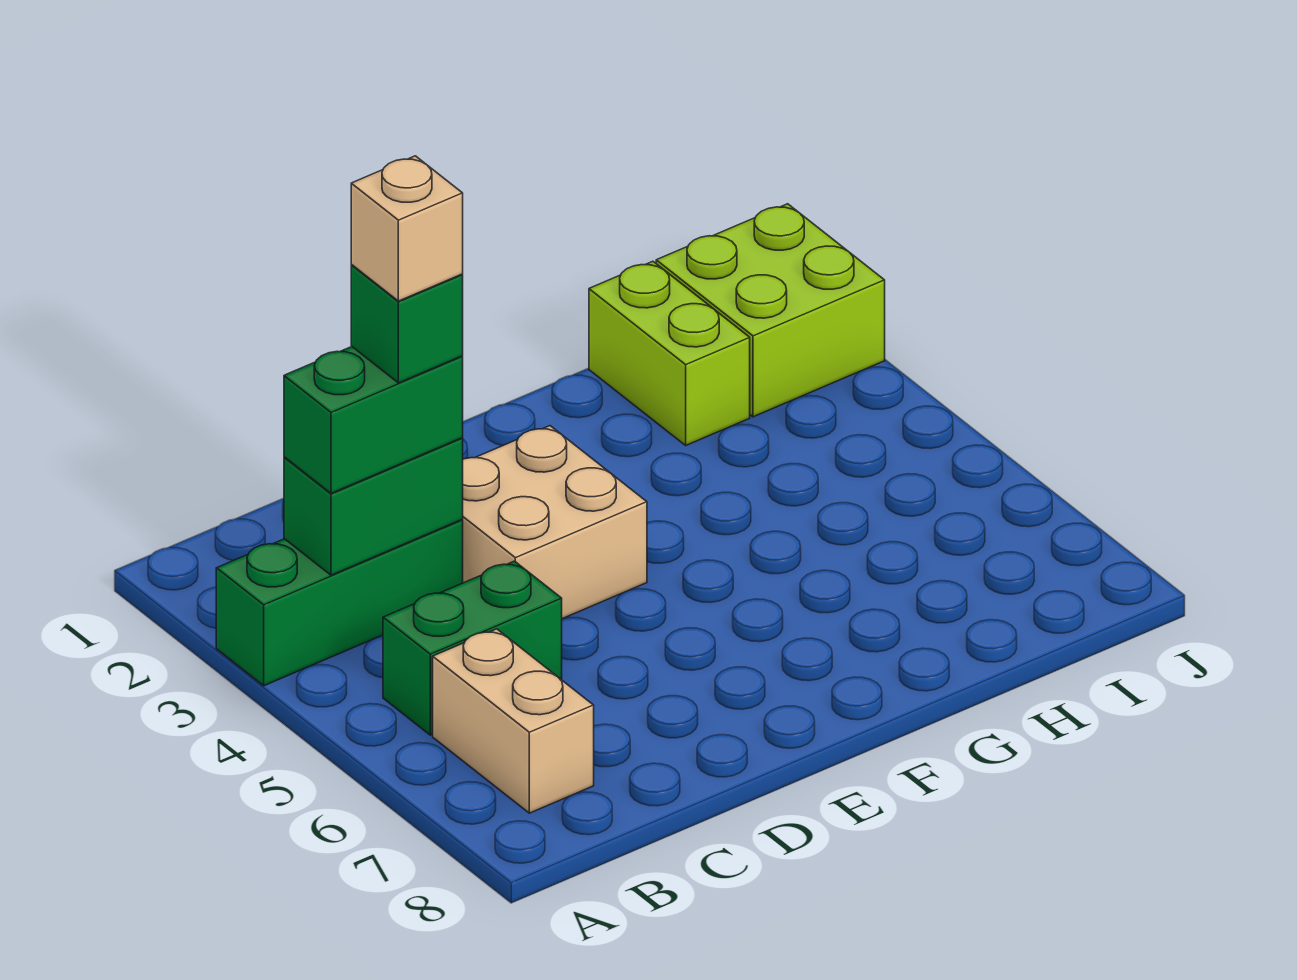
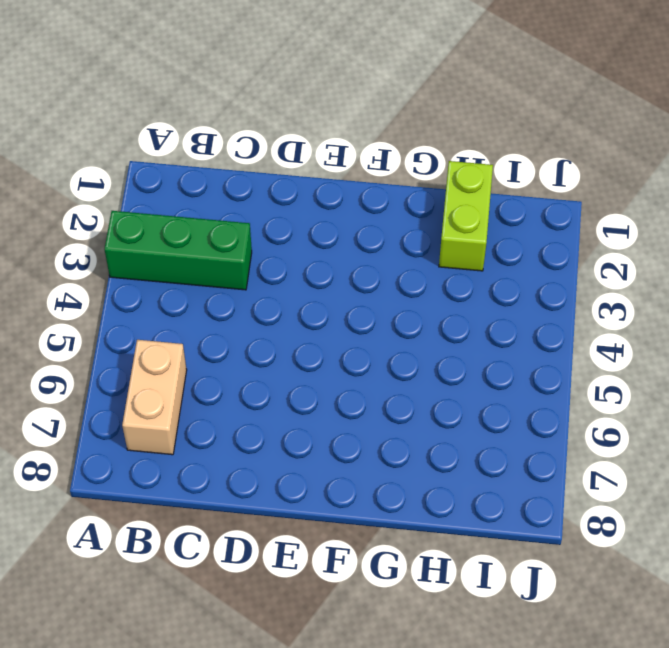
none -> green 1x2 brick [383,561,562,735]
none -> tan 2x2 brick [462,426,647,619]

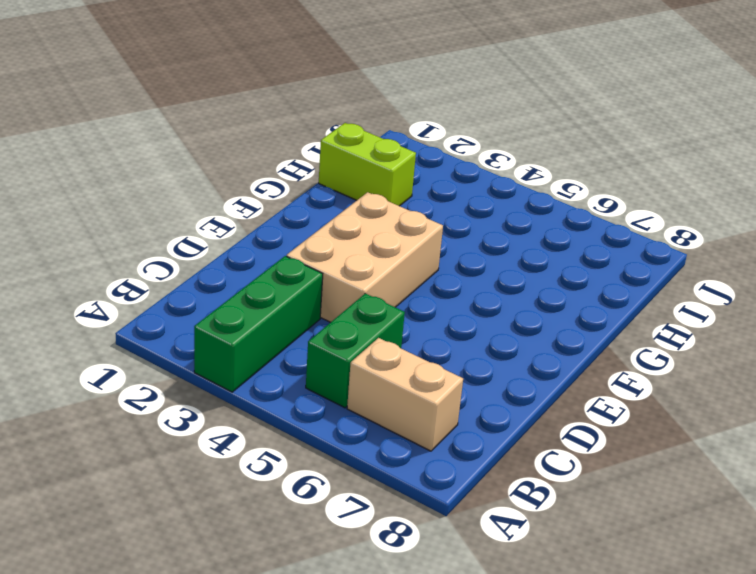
tan 2x3 brick [287,192,443,322] -> tan 2x2 brick [462,426,647,619]
none -> lime 2x2 brick [656,204,885,417]
none -> green 1x2 brick [284,438,463,575]

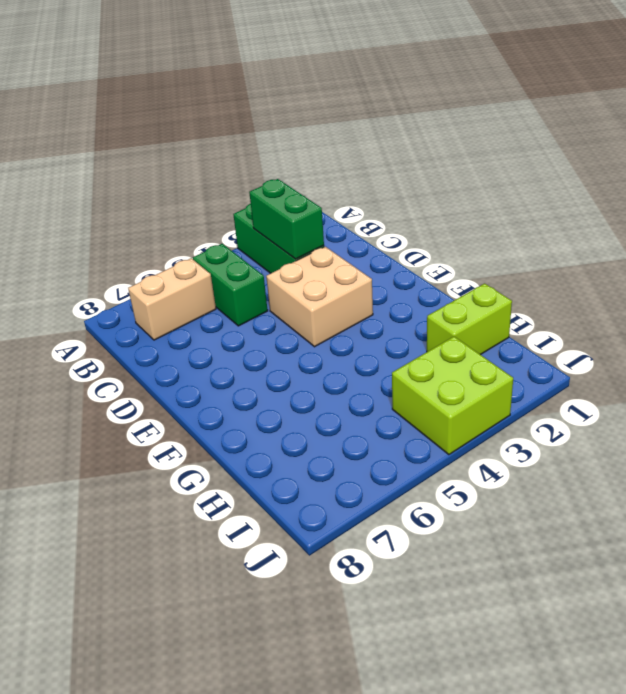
lime 2x2 brick [392,337,513,455] -> lime 2x2 brick moved to [656,204,885,417]
none -> green 1x2 brick [284,347,463,493]
none -> green 1x1 brick [351,265,463,383]

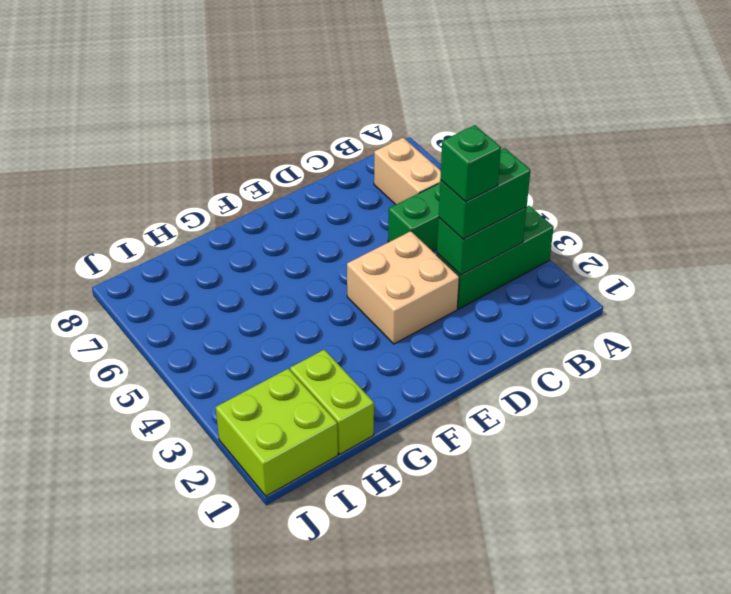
none -> tan 1x1 brick [351,156,463,301]

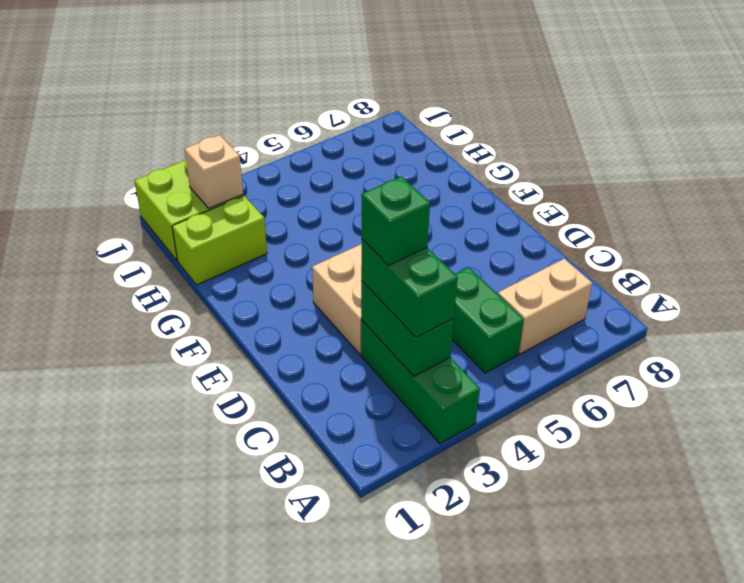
tan 1x1 brick [185,135,243,208] -> tan 1x1 brick moved to [351,156,463,301]

